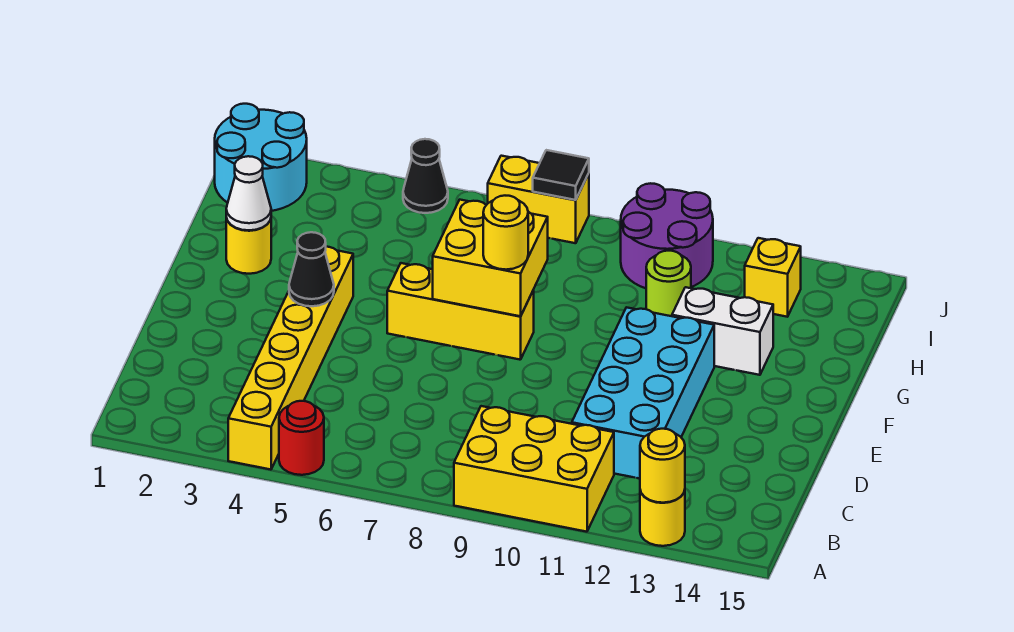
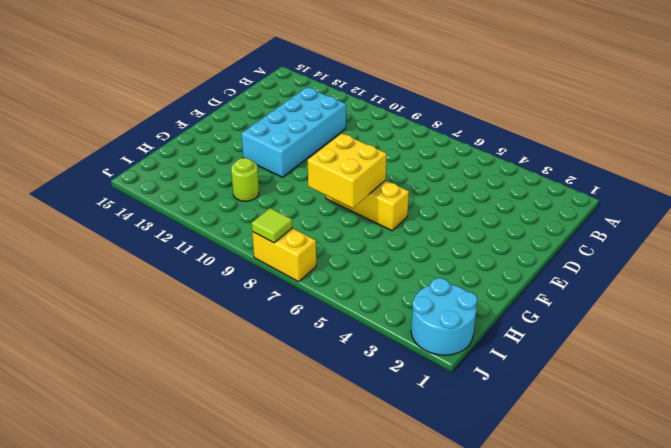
lime 1x1 tile [252,208,292,243] -> black 1x1 tile [533,150,589,200]
none -> yellow 1x6 brick [228,247,353,470]
none -> red 1x1 round brick [279,401,324,475]
none -> yellow 2x3 brick [454,406,614,532]

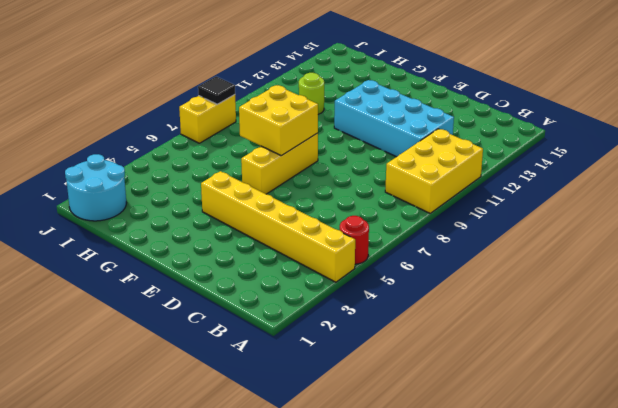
none -> yellow 1x1 round brick [640,490,685,546]
none -> yellow 1x1 round brick [226,218,271,274]
none -> white 1x2 brick [672,287,773,375]

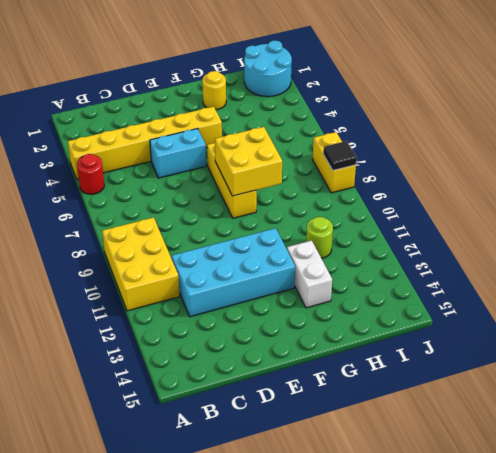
cyan 1x2 brick [150,128,206,178] -> none
none -> yellow 1x1 round brick [640,490,685,546]
none -> purple 2x2 round brick [621,183,713,288]
none -> yellow 1x1 brick [745,238,801,317]

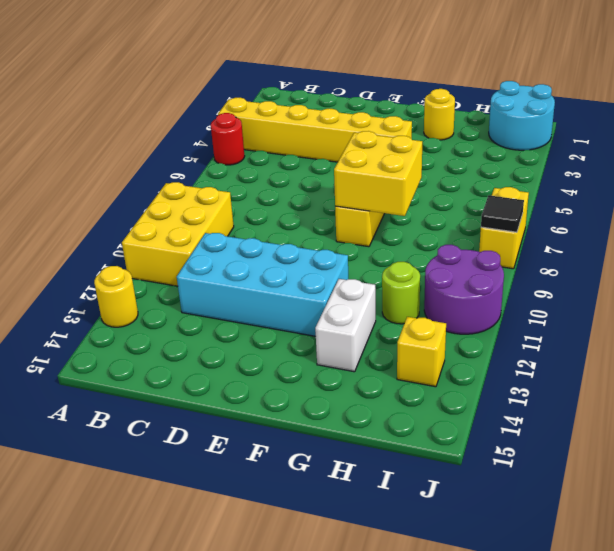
none -> black 1x1 cone [403,139,448,213]
none -> yellow 1x1 round brick [640,429,685,503]
none -> black 1x1 cone [289,232,334,306]

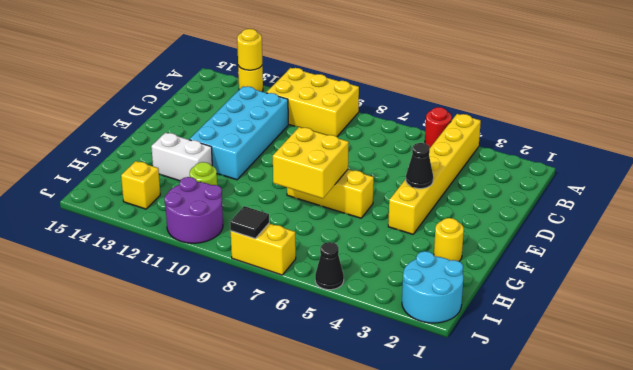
none -> white 1x1 cone [226,156,271,230]
none -> yellow 1x1 round brick [483,196,528,270]

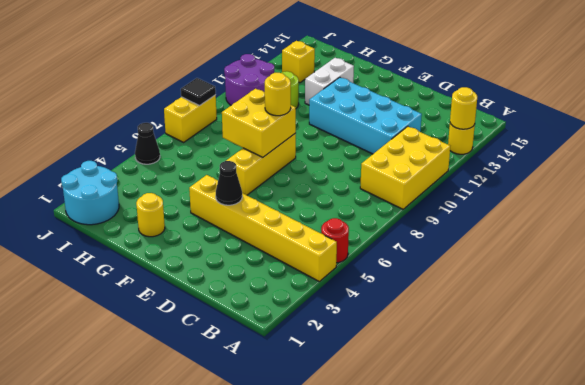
none -> white 1x1 cone [226,156,271,230]

